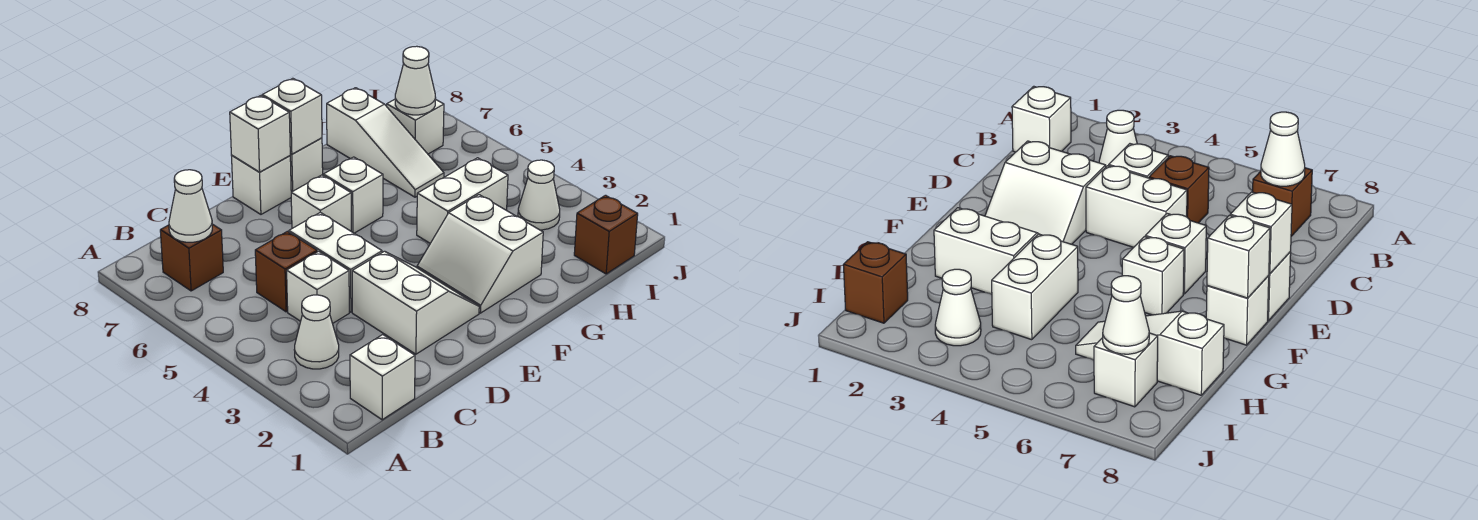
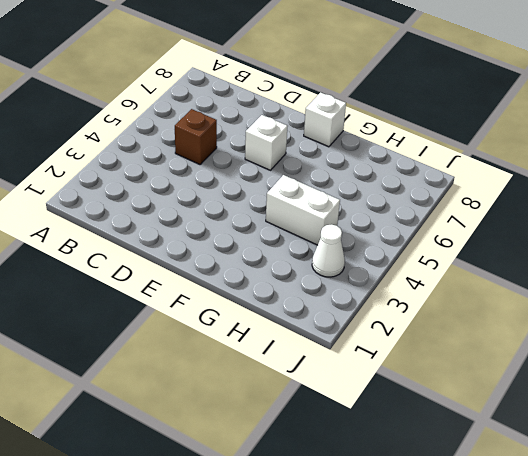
none -> white 1x1 brick [350,335,415,420]
none -> white 1x1 cone [294,295,339,369]
none -> brown 1x1 brick [160,224,223,291]

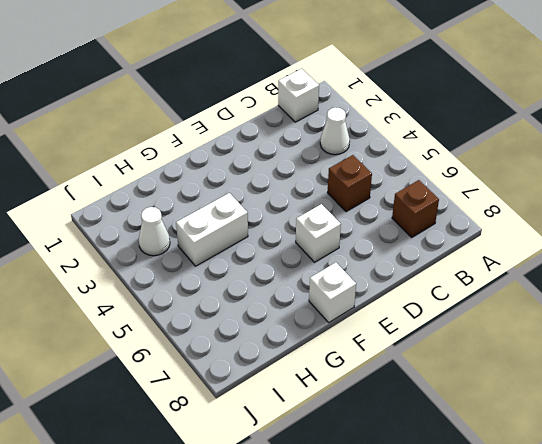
none -> white 1x1 brick [287,251,349,323]
none -> white 2x2 slope [352,251,479,354]
none -> white 1x2 brick [289,212,382,312]

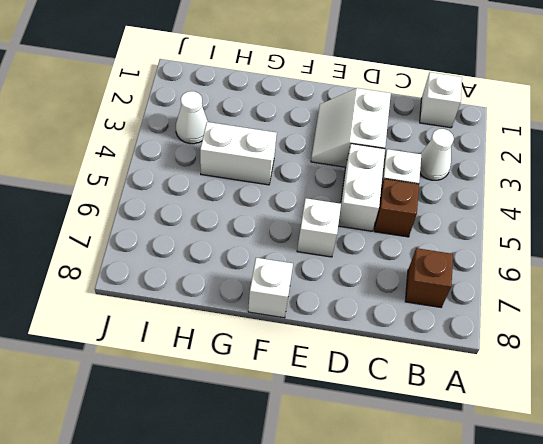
none -> white 1x1 brick [232,156,291,214]
none -> white 2x2 slope [417,195,543,313]
none -> white 1x1 brick [324,157,383,233]

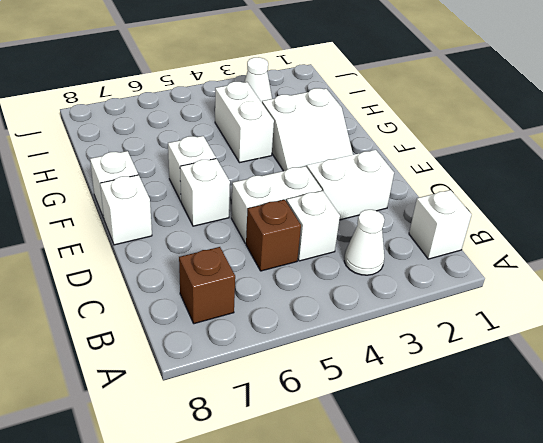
none -> white 1x3 slope [327,88,444,197]
none -> brown 1x1 brick [574,195,638,274]
none -> white 1x1 brick [387,99,444,154]

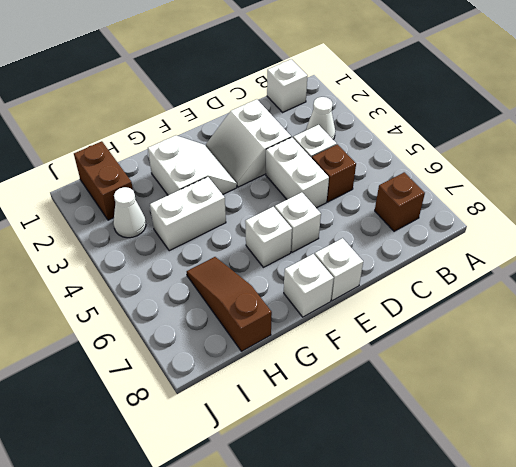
brown 1x3 slope [187,257,272,351] -> white 1x3 slope [327,88,444,197]
brown 1x2 brick [74,141,133,220] -> brown 1x1 brick [574,195,638,274]
none -> white 1x1 brick [387,99,444,154]
none -> white 1x1 cone [169,170,212,242]
none -> white 1x1 brick [230,96,290,172]

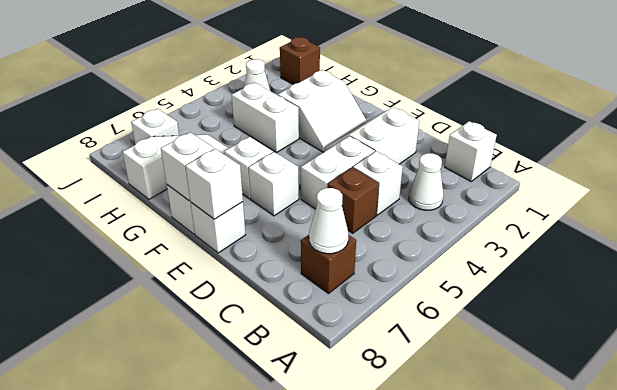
none -> white 1x1 cone [395,46,436,115]

